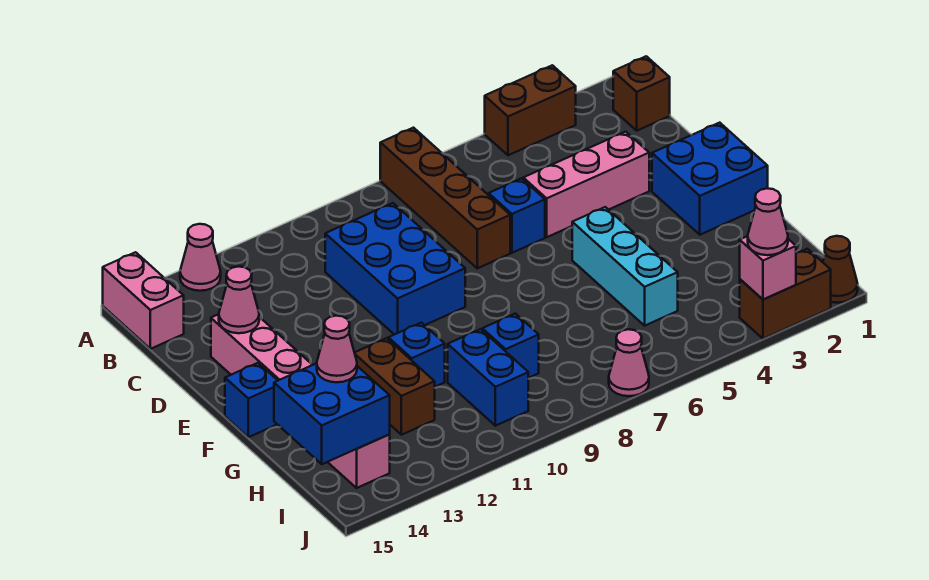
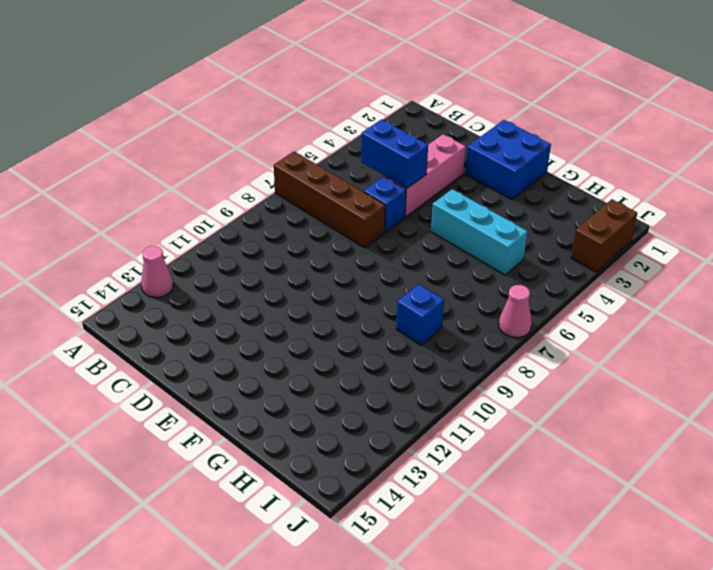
blue 1x2 brick [361,119,428,188] -> blue 1x2 brick moved to [448,329,528,426]
none -> brown 1x2 brick [485,65,576,155]
none -> pink 1x2 brick [103,252,184,349]
none -> brown 1x1 brick [613,56,670,131]

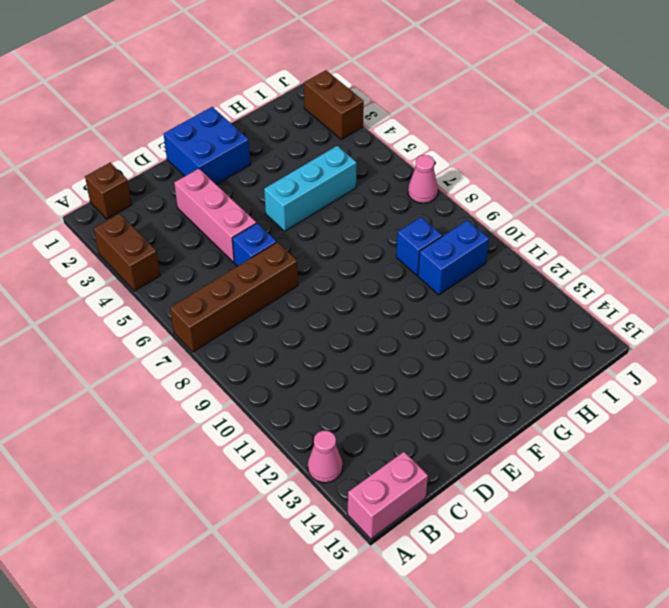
none -> blue 2x3 brick [325,203,465,335]
none -> pink 1x6 brick [211,314,390,488]
none -> blue 1x1 brick [225,363,278,437]

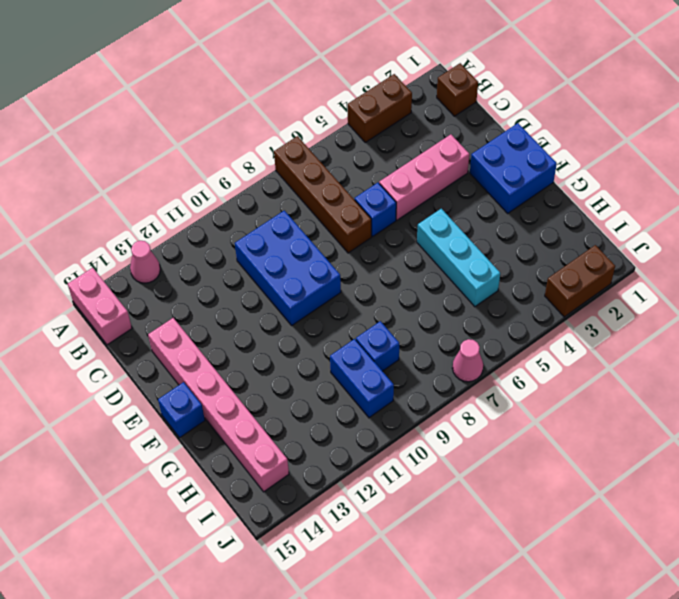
none -> blue 1x1 brick [388,323,445,387]
none -> brown 1x2 brick [355,338,435,435]
none -> brown 1x1 cone [823,236,858,303]

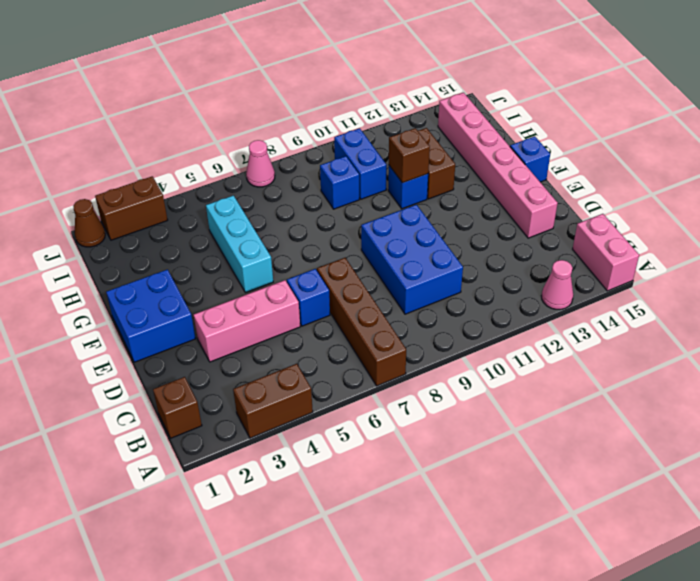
brown 1x1 brick [389,128,430,183] -> none
none -> pink 1x1 cone [219,267,259,333]
none -> blue 2x2 brick [274,363,390,464]
none -> pink 1x1 brick [740,236,796,300]

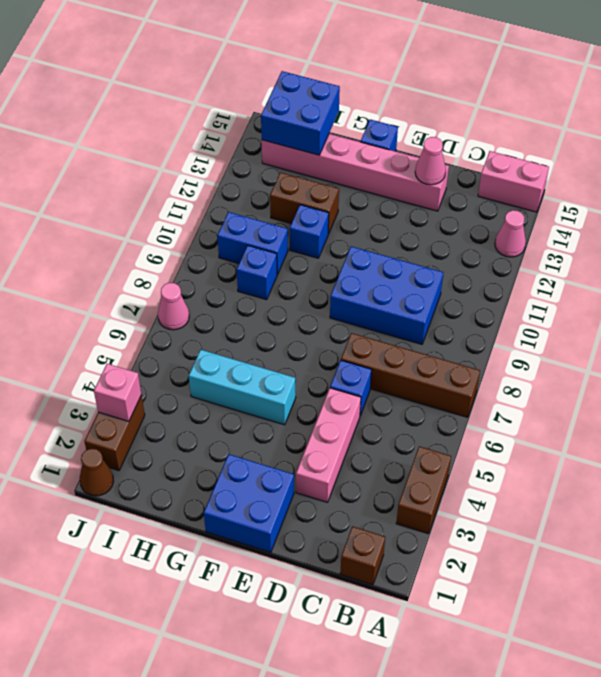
none -> pink 1x1 cone [317,316,357,382]
none -> pink 1x1 cone [748,188,788,255]

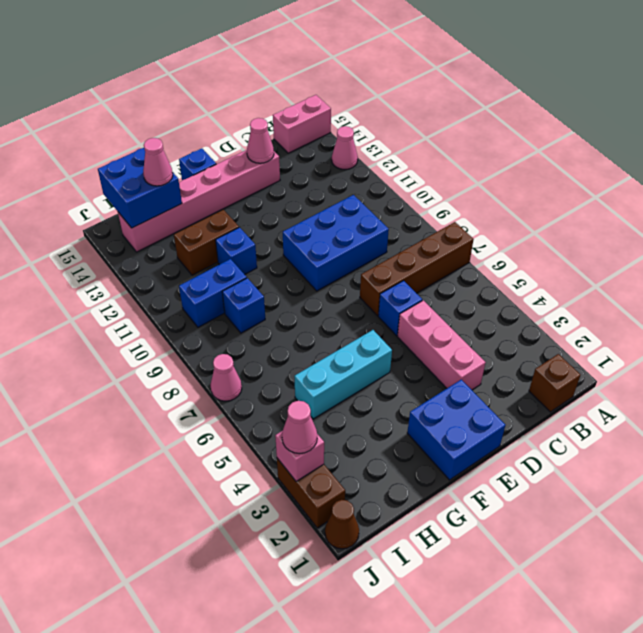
none -> brown 1x2 brick [485,65,576,155]

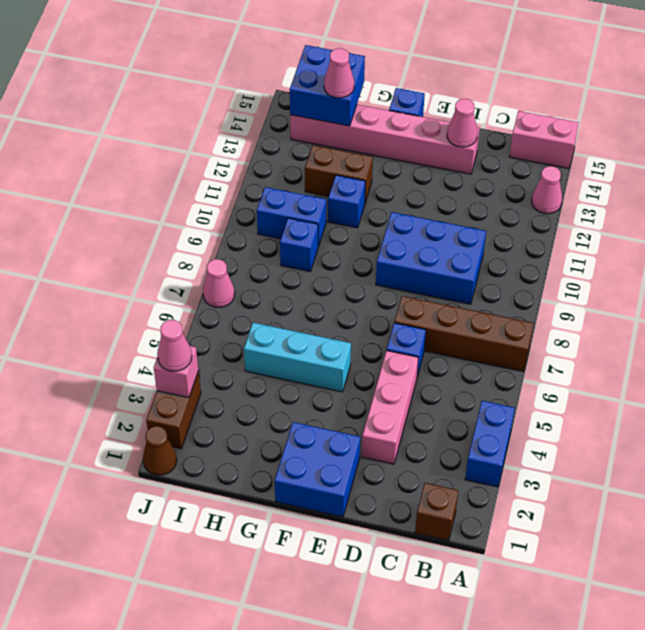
blue 1x2 brick [465,401,515,487] -> brown 1x2 brick [485,65,576,155]

